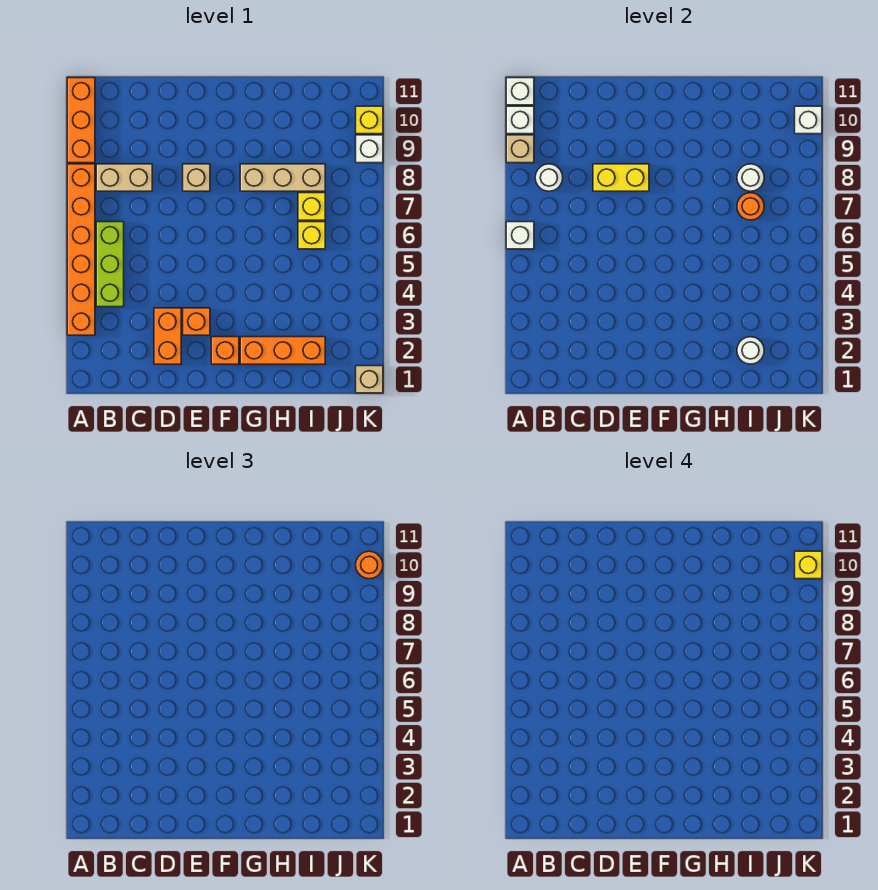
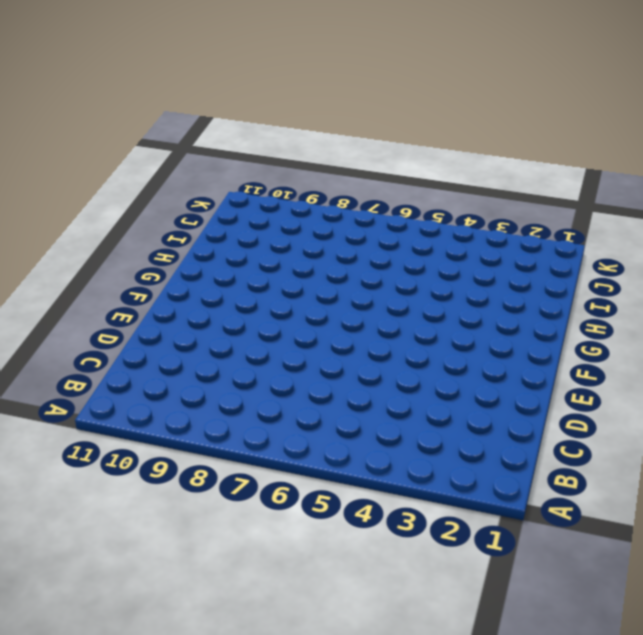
none -> orange 1x6 brick [67,164,95,335]
none -> orange 1x3 brick [67,78,95,163]
none -> lime 1x3 brick [96,222,124,307]

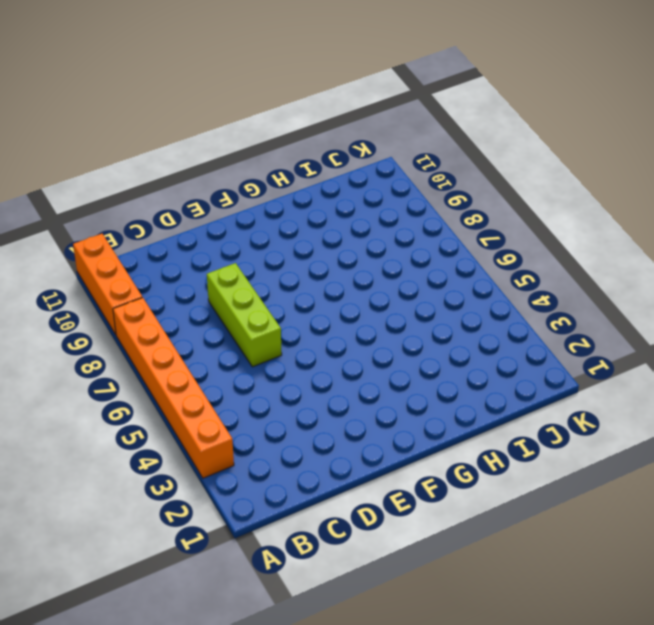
lime 1x3 brick [207,263,282,367] -> lime 1x3 brick moved to [96,222,124,307]
none -> tan 1x2 brick [96,164,152,191]
none -> orange 1x2 brick [154,308,181,364]
none -> orange 1x1 brick [183,308,210,335]

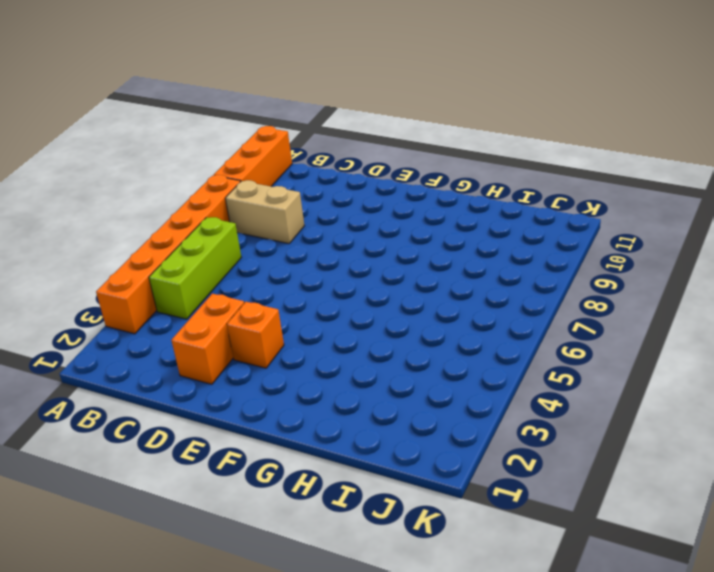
none -> tan 1x1 brick [183,164,210,191]
none -> orange 1x1 brick [211,337,239,364]
none -> orange 1x3 brick [240,337,325,364]

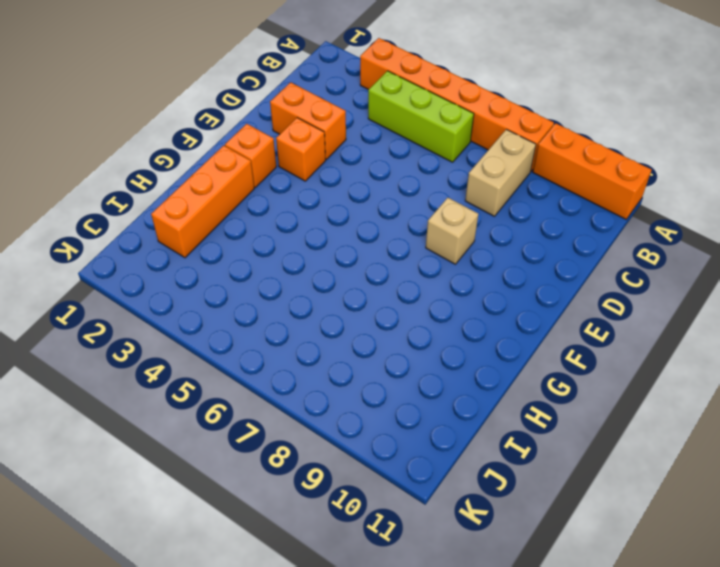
none -> tan 1x3 brick [240,164,325,191]
none -> yellow 1x1 brick [298,222,325,249]
none -> yellow 1x1 brick [298,193,325,220]

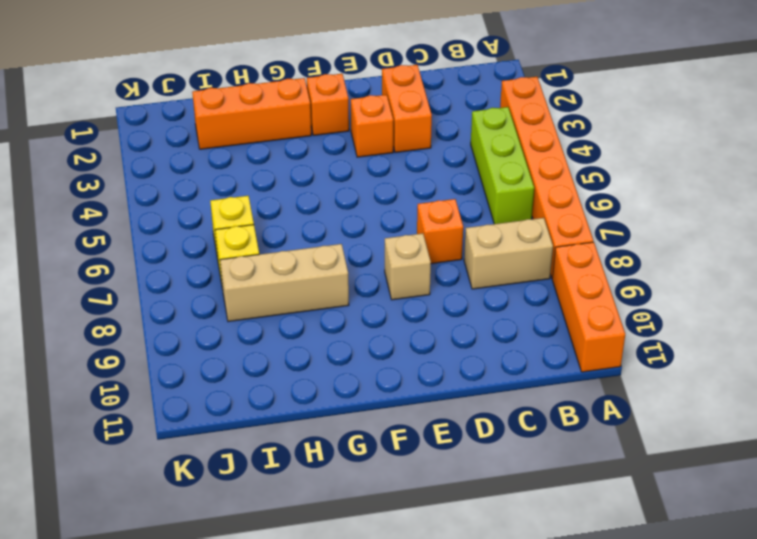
orange 1x1 brick [417,199,463,264] -> none
none -> tan 1x1 brick [356,366,383,393]
none -> white 1x1 brick [356,135,383,163]
none -> yellow 1x1 brick [356,106,383,134]

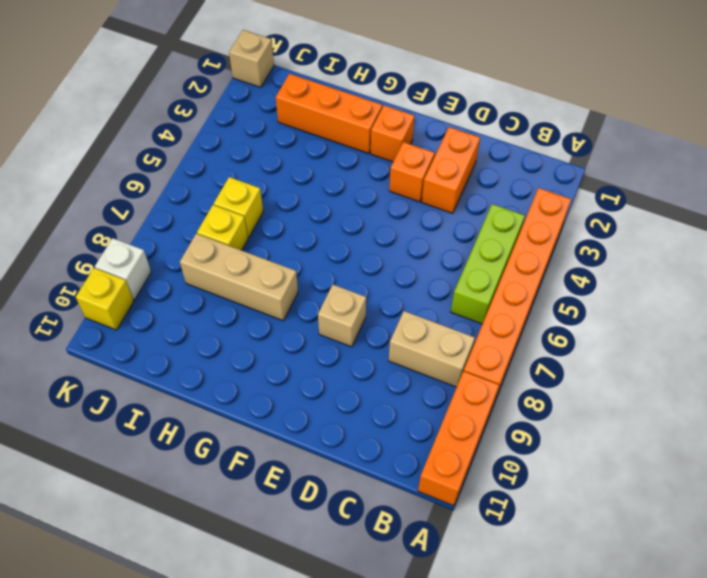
none -> white 1x1 brick [506,222,534,249]
none -> tan 1x1 brick [506,135,534,163]
none -> white 1x1 brick [506,106,534,134]

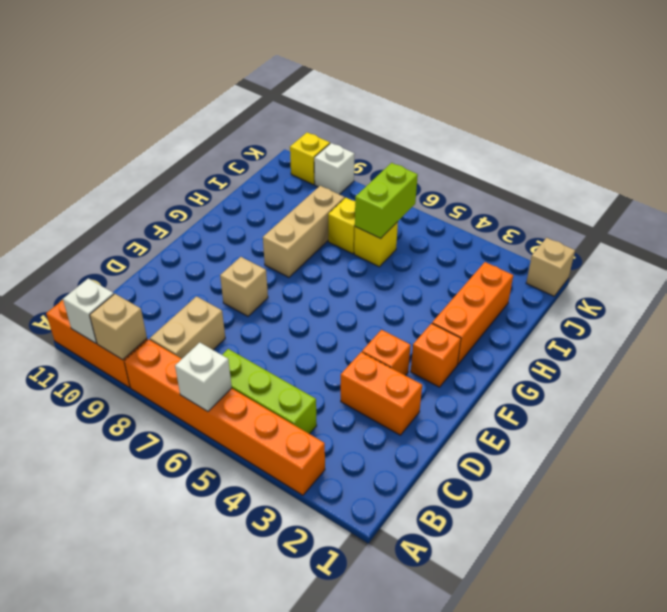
lime 1x2 brick [355,163,418,238] -> none
none -> white 1x1 brick [506,78,534,105]
none -> white 1x1 round brick [535,164,563,191]
none -> yellow 1x2 brick [593,164,649,191]

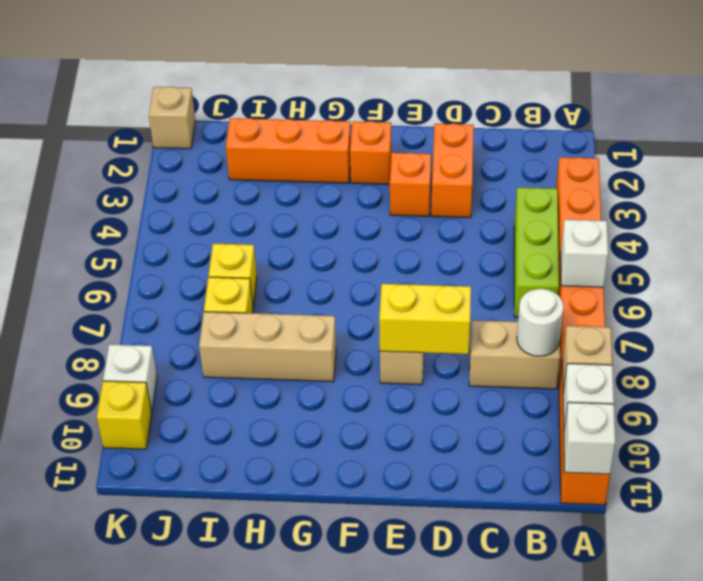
none -> white 1x1 round brick [737,337,764,364]
none -> orange 1x1 round brick [737,193,764,220]
none -> white 1x1 round brick [737,164,764,191]

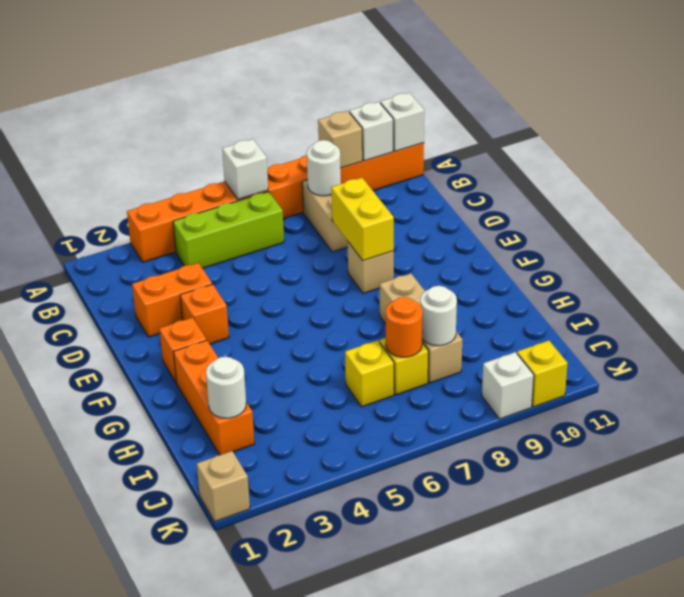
none -> white 1x1 brick [795,106,822,134]
none -> orange 1x1 round brick [356,551,383,579]
none -> yellow 1x1 brick [795,551,822,579]

